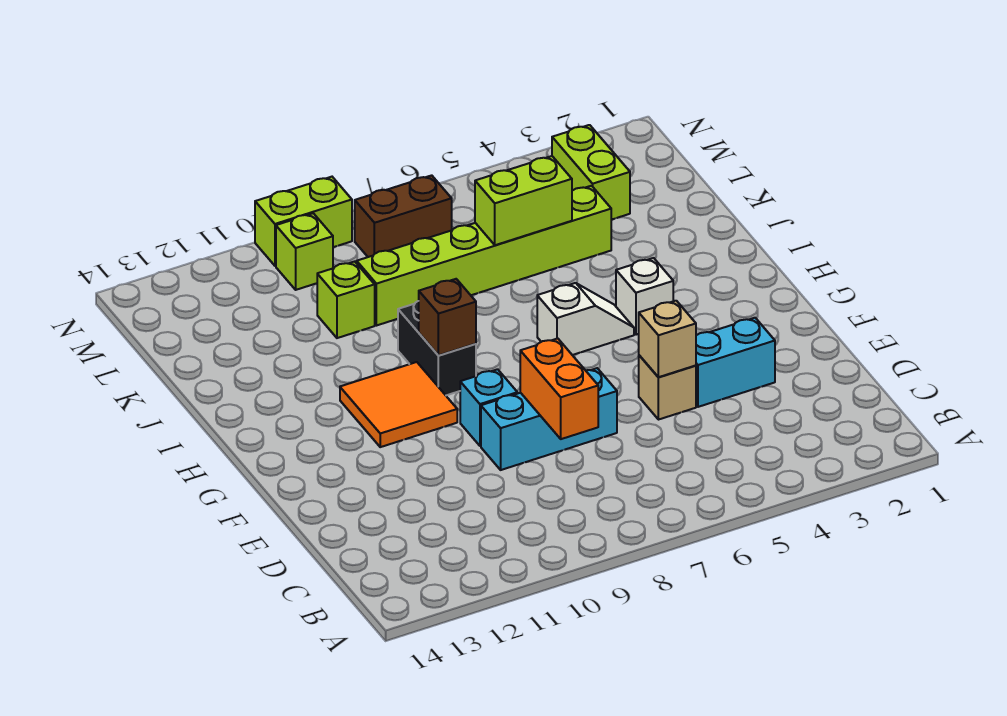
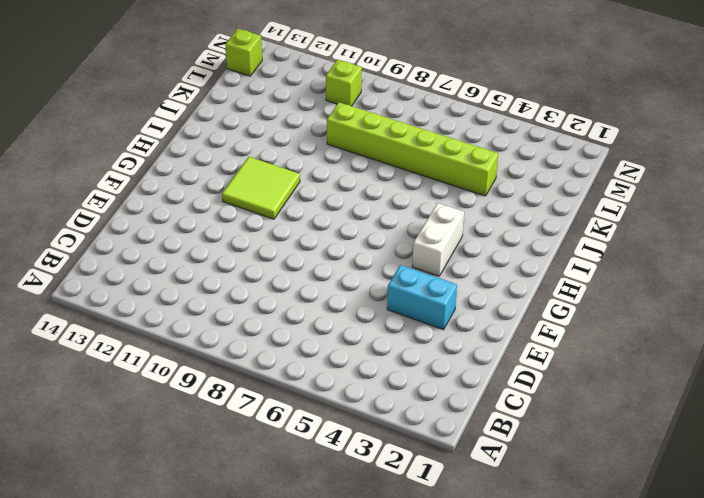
white 1x2 brick [412,203,464,276] -> white 1x1 brick [616,258,673,335]
lime 2x2 tile [222,157,300,219] -> orange 2x2 tile [340,362,457,447]
lime 1x1 brick [225,29,262,76] -> lime 1x1 brick moved to [317,262,375,338]
none -> tan 1x1 brick [639,355,696,420]
none -> cyan 1x3 brick [481,368,617,470]
none -> cyan 1x1 brick [460,369,517,446]

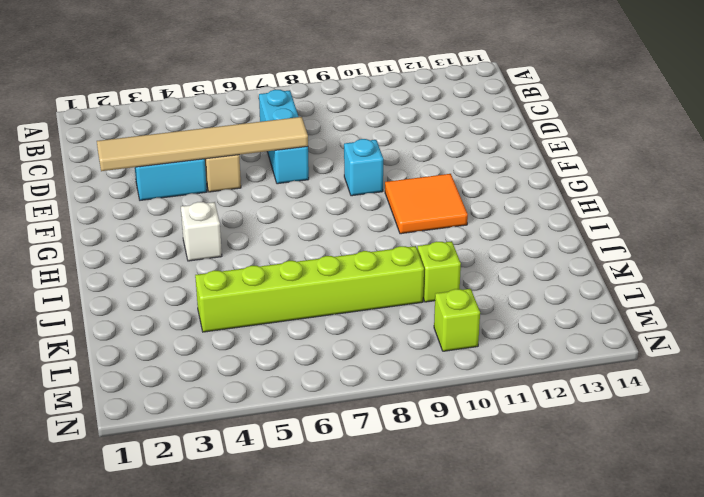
cyan 1x3 brick [259,90,309,184] -> cyan 1x3 brick turned to [481,368,617,470]
tan 1x6 tile [97,117,308,171] -> tan 1x1 brick [639,301,696,377]
none -> white 1x2 slope [537,283,634,355]
none -> black 1x2 brick [398,301,476,395]
none -> lime 1x2 brick [552,125,630,220]

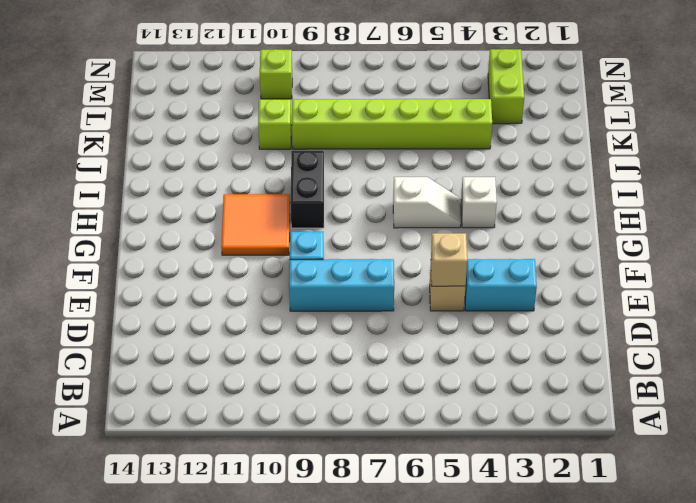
none -> brown 1x2 brick [355,175,452,257]
none -> lime 1x2 brick [255,177,352,266]
none -> orange 1x2 brick [520,338,598,439]

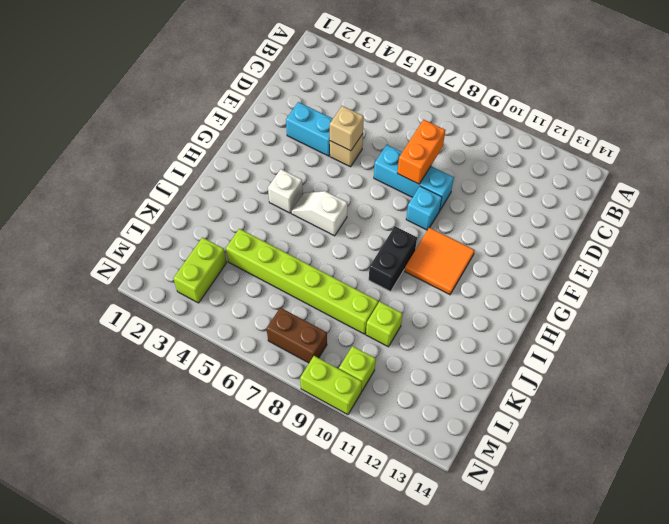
none -> brown 1x1 brick [419,279,476,355]
none -> lime 1x2 brick [475,156,572,245]

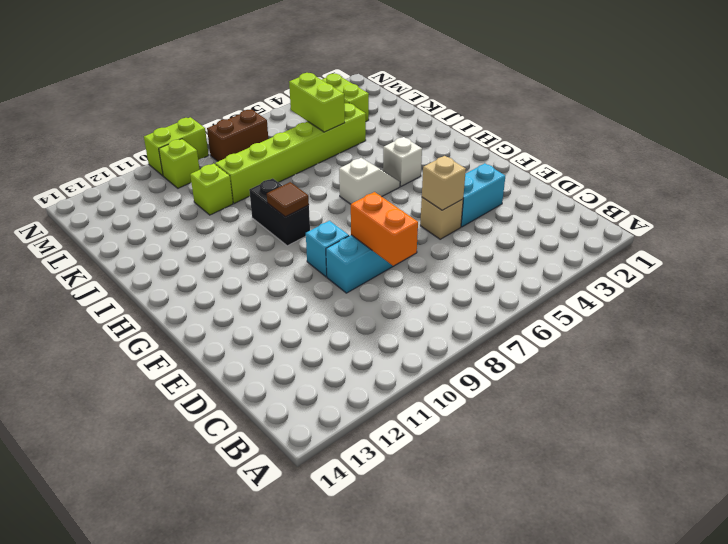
brown 1x1 tile [267,182,309,217] -> brown 1x1 brick [419,279,476,355]
lime 1x2 brick [289,73,345,132] -> lime 1x2 brick turned to [475,156,572,245]
none -> orange 2x2 tile [340,362,457,447]

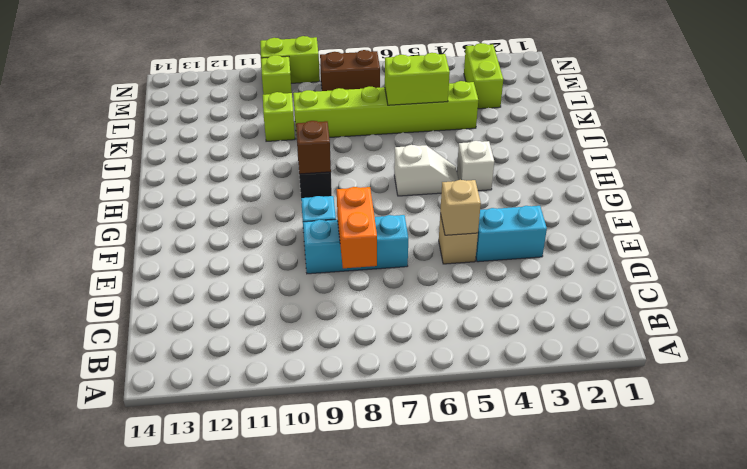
none -> orange 2x2 tile [340,362,457,447]

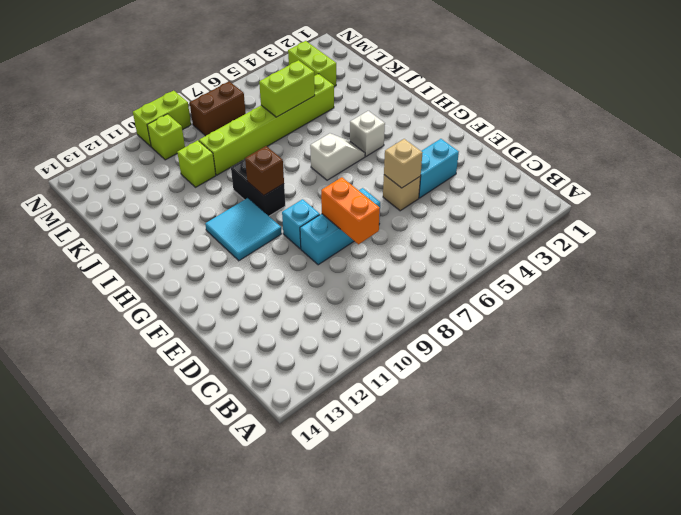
cyan 2x2 tile [205,198,282,261] -> orange 2x2 tile [340,362,457,447]

